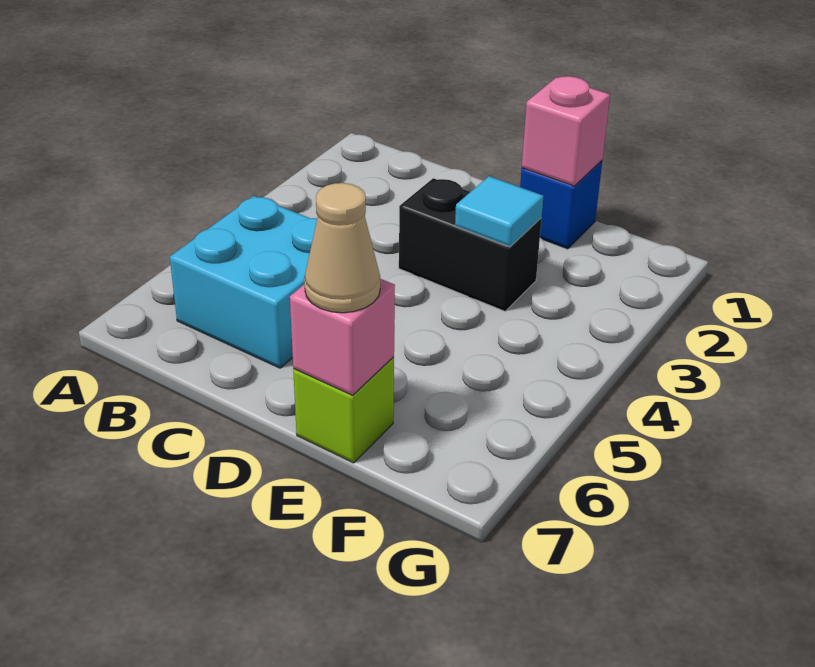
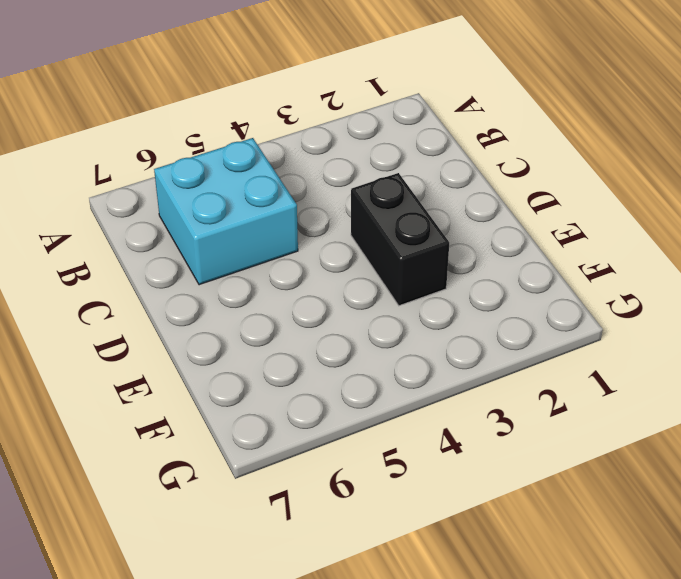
none -> blue 1x1 brick [520,161,602,249]
none -> lime 1x1 brick [293,357,394,463]

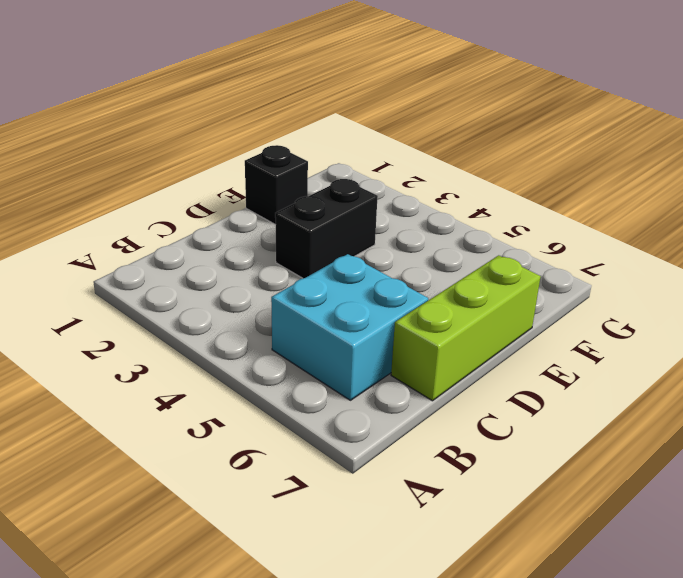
lime 1x3 brick [391,255,541,401] -> lime 1x1 brick [293,357,394,463]
black 1x1 brick [245,145,308,225] -> blue 1x1 brick [520,161,602,249]
none -> pink 1x1 brick [522,76,610,186]
none -> cyan 1x1 tile [455,176,544,247]

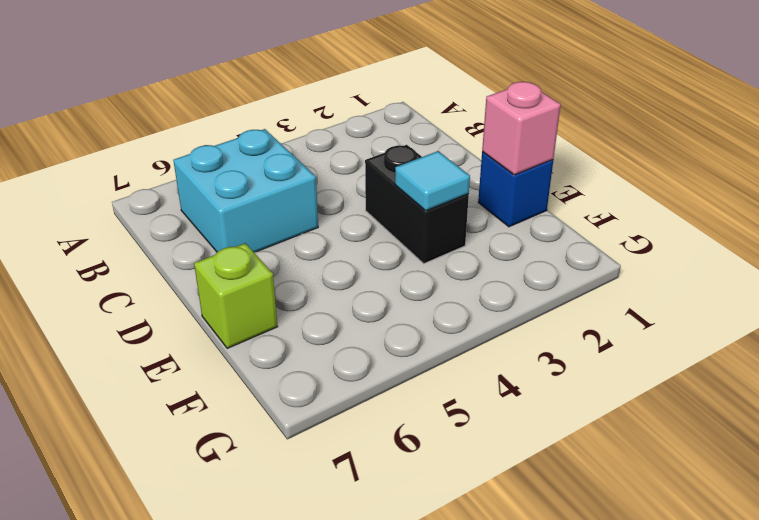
none -> pink 1x1 brick [290,279,395,395]
none -> tan 1x1 cone [304,183,380,313]

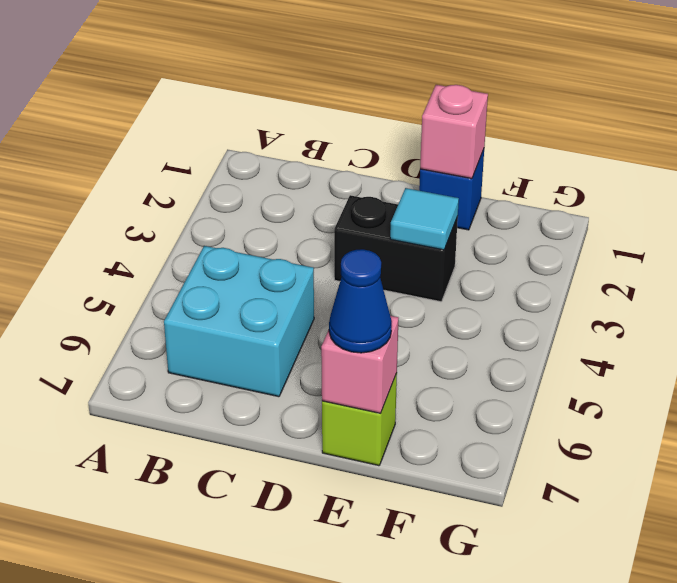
blue 1x1 cone [329,249,392,353] -> tan 1x1 cone [304,183,380,313]

